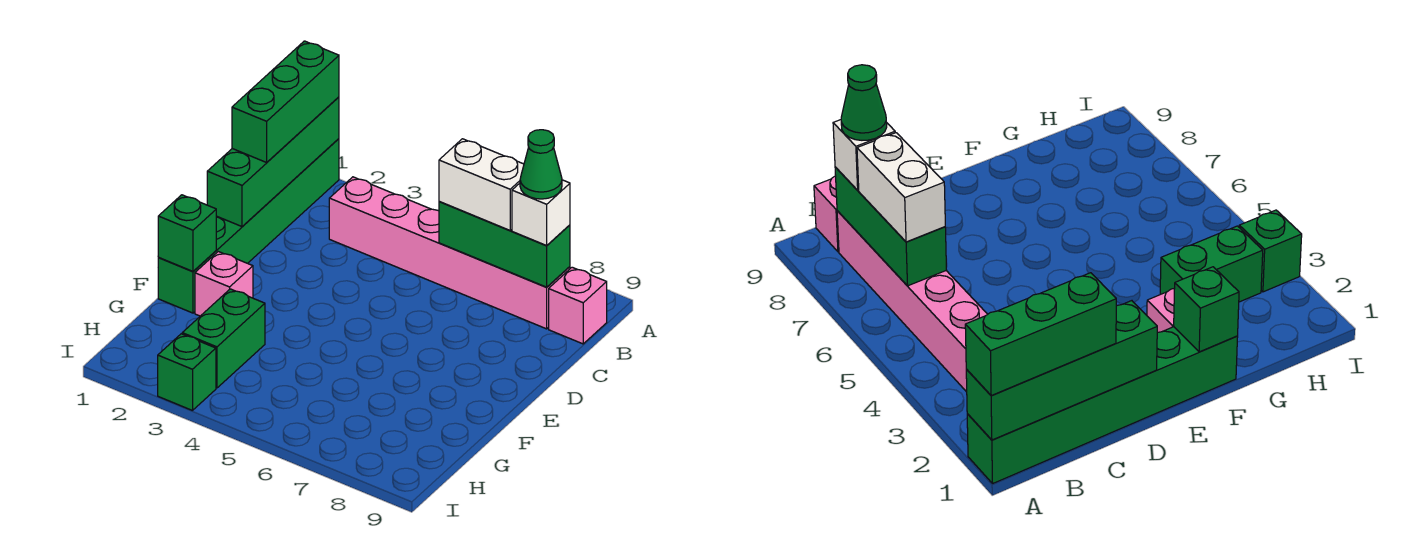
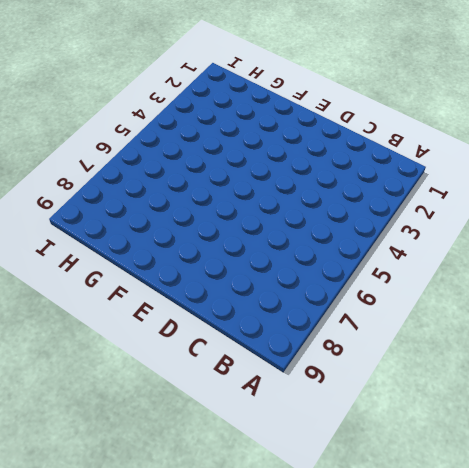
none -> green 1x6 brick [158,139,339,313]
none -> pink 1x6 brick [329,177,570,329]
none -> pink 1x1 brick [549,267,607,344]

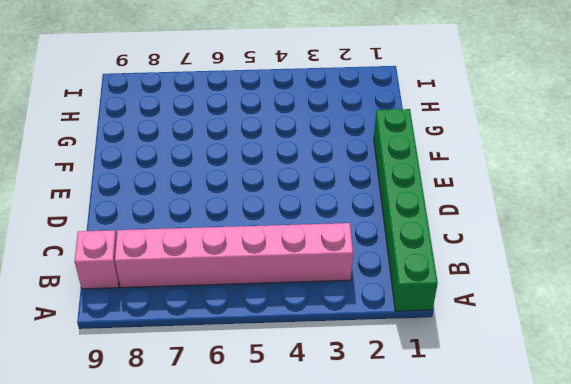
none -> pink 1x1 brick [195,252,253,316]
none -> green 1x2 brick [182,289,265,388]
none -> green 1x1 brick [158,334,216,411]

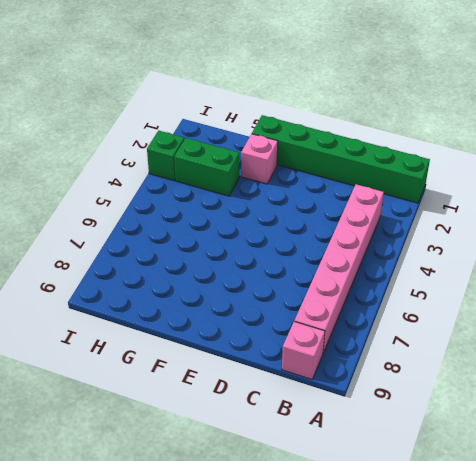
none -> green 1x4 brick [207,97,339,226]
none -> green 1x3 brick [439,202,570,287]
none -> green 1x1 brick [158,195,216,272]

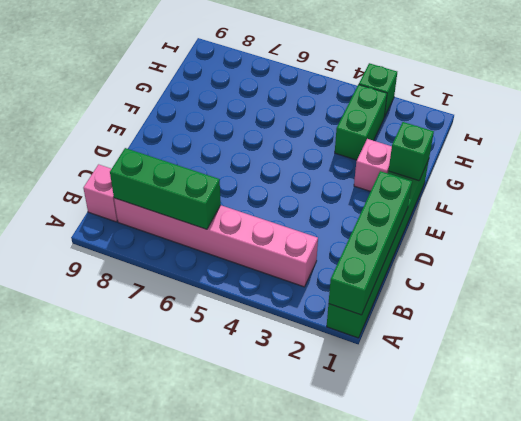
none -> green 1x3 brick [232,41,339,162]
none -> white 1x2 brick [439,139,524,230]
none -> white 1x1 brick [512,180,570,245]

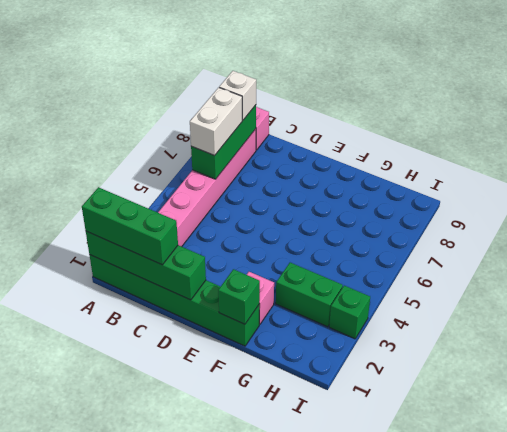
none -> green 1x1 cone [520,130,562,199]

